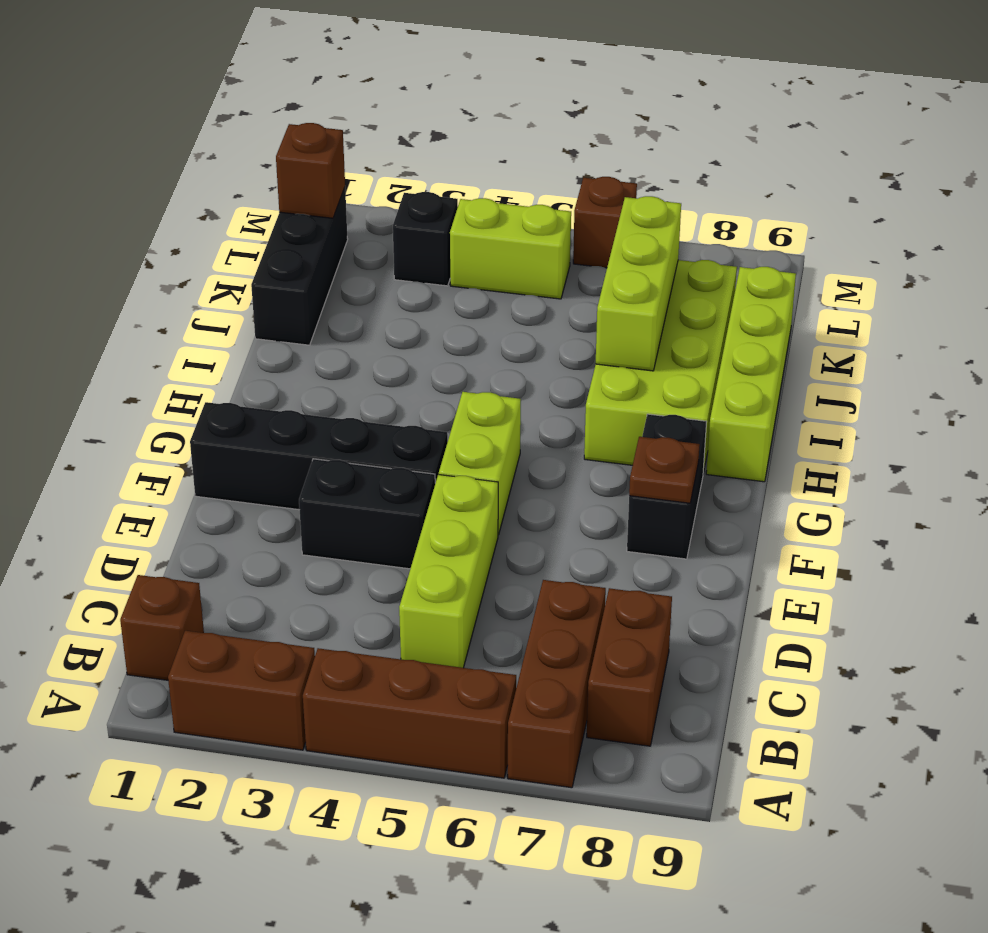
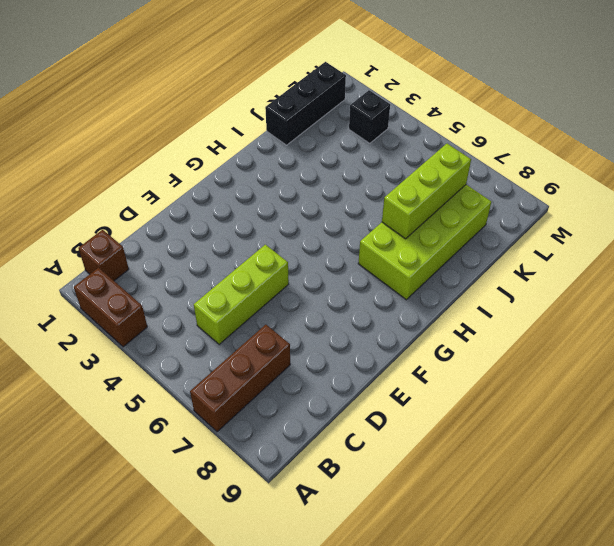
none -> brown 1x3 brick [303,648,516,778]
none -> brown 1x2 brick [587,588,672,746]
none -> black 1x2 brick [299,459,435,569]

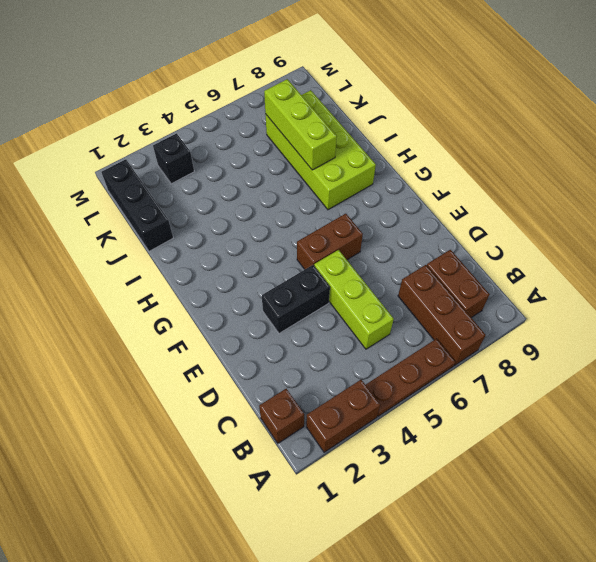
brown 1x3 plate [366,339,455,416] -> brown 1x3 brick [303,648,516,778]
brown 1x2 brick [297,214,363,269] -> lime 1x2 brick [439,392,521,535]
none -> black 1x4 brick [190,402,448,510]
none -> black 1x2 brick [627,414,707,559]
none -> lime 1x4 brick [706,267,796,482]

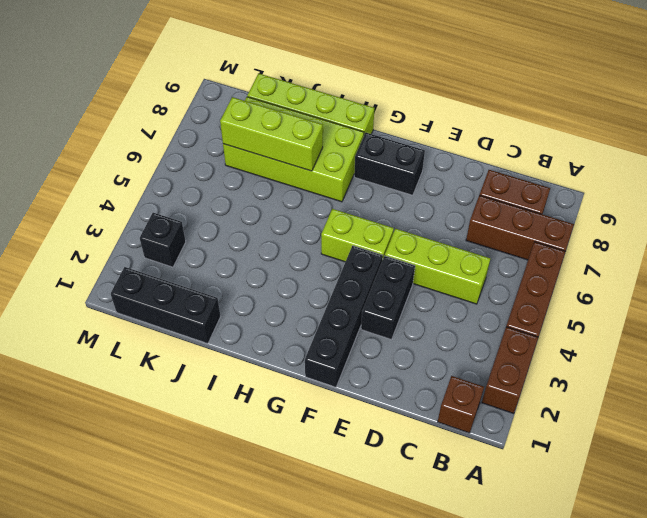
none -> lime 1x2 brick [450,198,571,299]
none -> brown 1x1 brick [573,177,637,268]
none -> brown 1x1 plate [629,437,700,503]

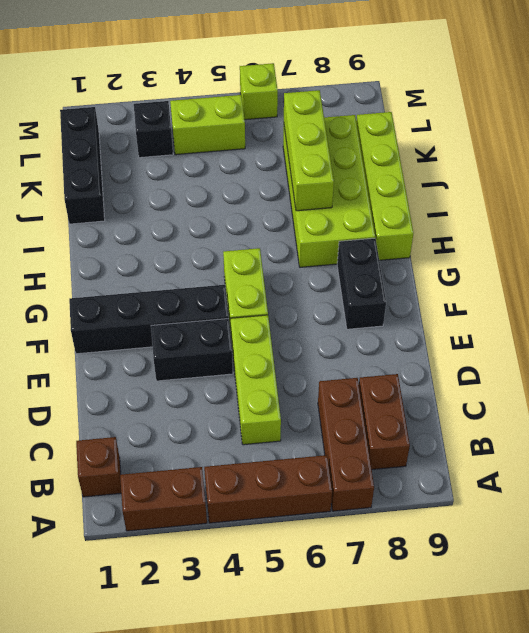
lime 1x1 brick [240,63,278,120] -> brown 1x1 brick [573,177,637,268]
none -> brown 1x1 plate [629,437,700,503]
none -> brown 1x1 brick [276,123,345,218]

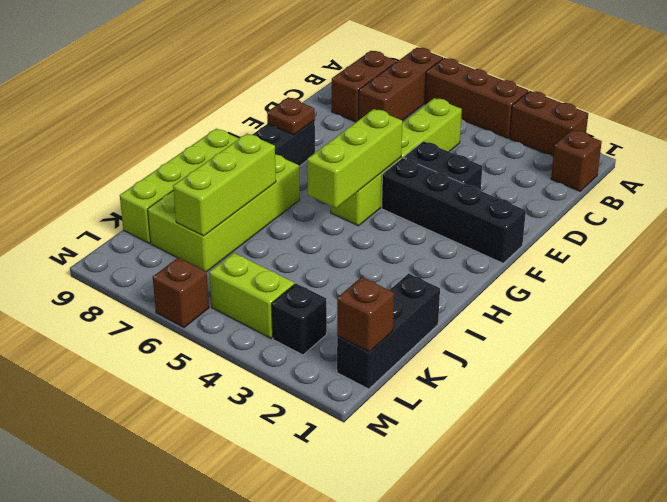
lime 1x3 brick [307,109,402,208] -> none

